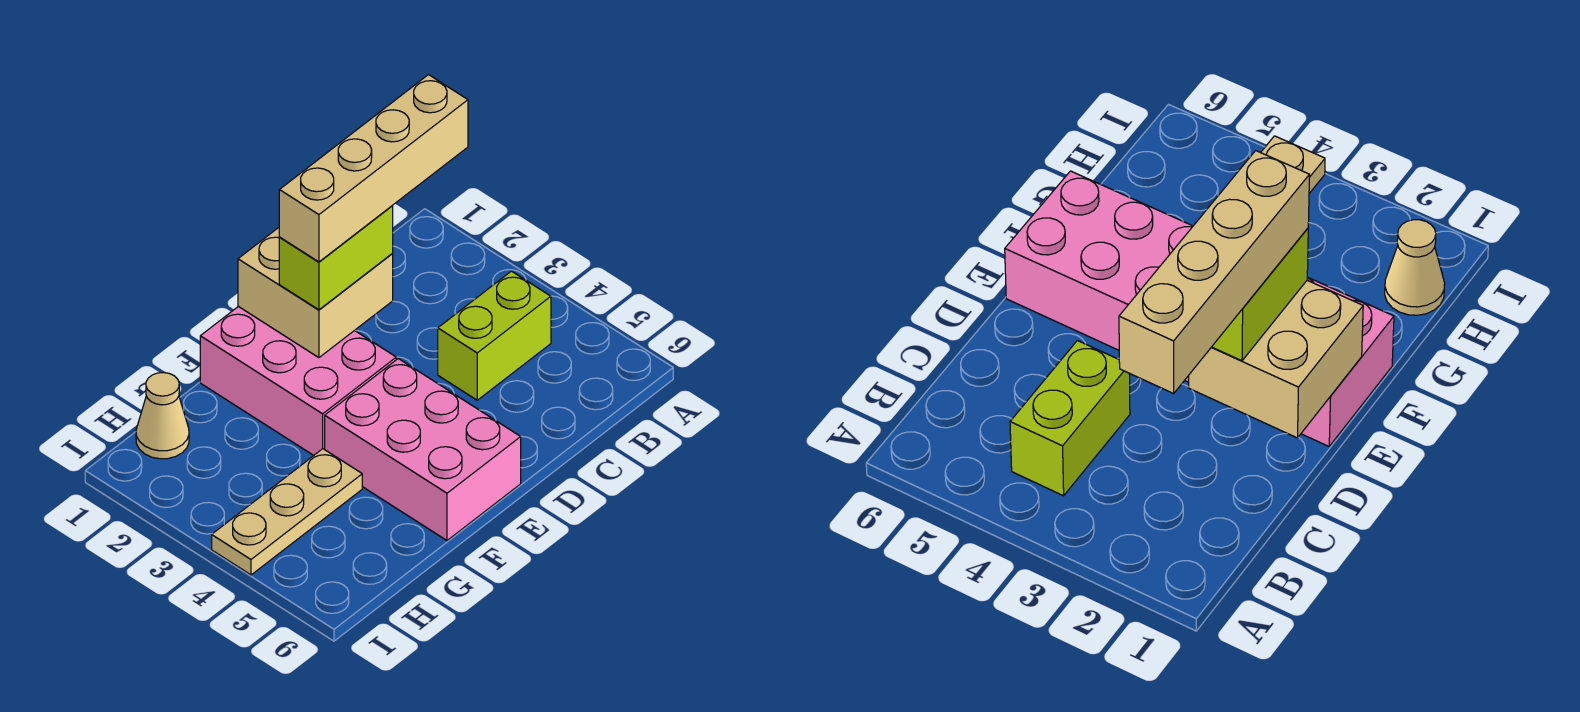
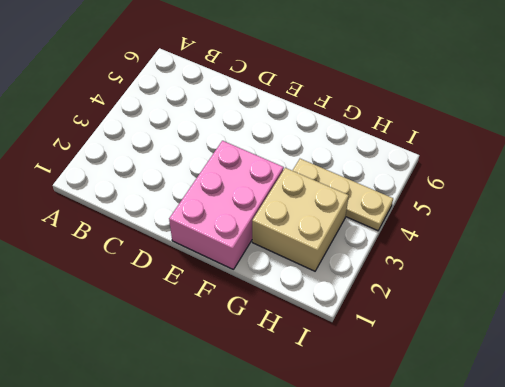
tan 2x2 brick [252,168,349,271] -> tan 2x2 brick moved to [238,228,393,358]
none -> lime 1x2 brick [438,271,551,400]
none -> pink 2x3 brick [325,359,521,540]

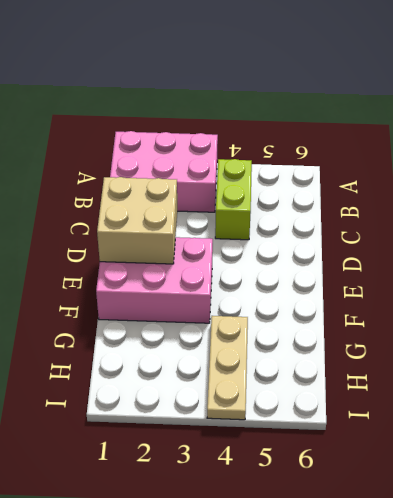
pink 2x3 brick [110,131,218,212] -> pink 2x3 brick moved to [325,359,521,540]
none -> tan 1x1 cone [136,373,189,459]
none -> lime 1x2 brick [279,206,393,310]

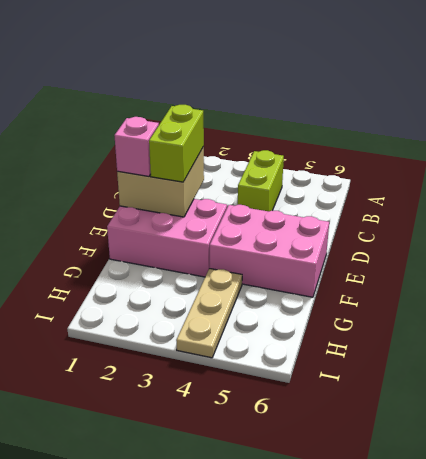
pink 1x1 brick [114,117,159,177] -> none
none -> tan 1x1 cone [136,373,189,459]
none -> tan 1x4 brick [279,75,468,262]

